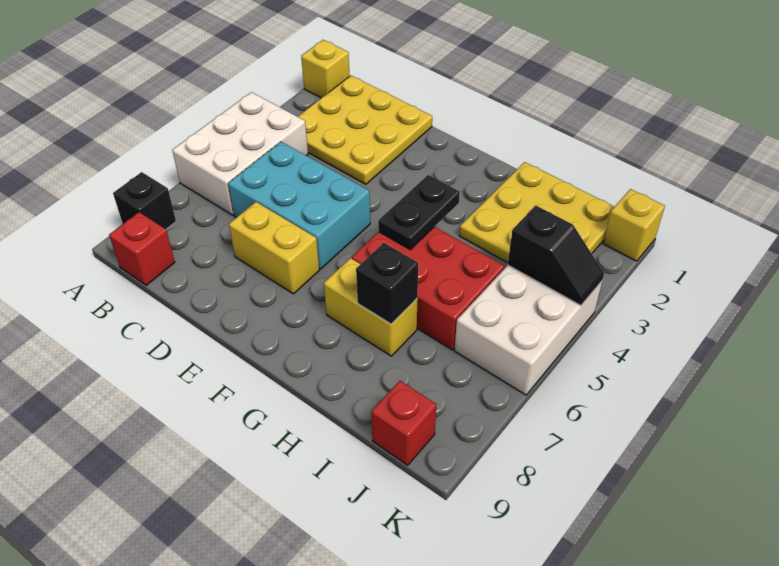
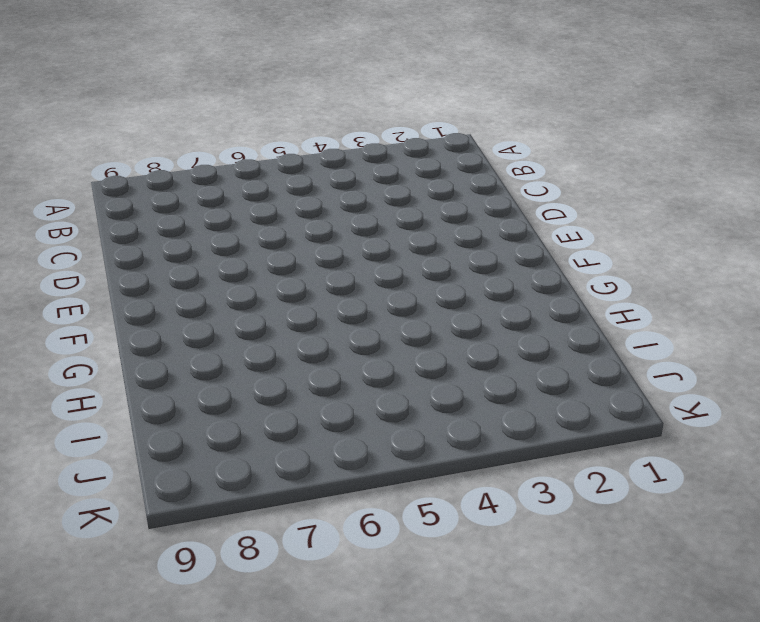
none -> yellow 1x1 brick [301,40,350,98]
none -> white 2x3 brick [172,92,308,215]
none -> black 1x1 brick [113,172,176,229]

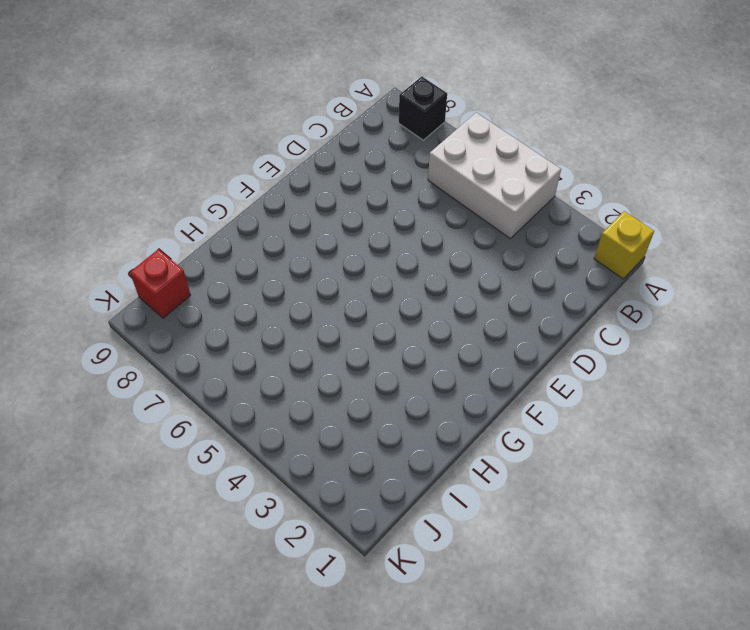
none -> yellow 3x3 plate [298,76,432,184]
none -> red 1x1 brick [109,212,175,285]
none -> cyan 2x3 brick [228,142,370,269]

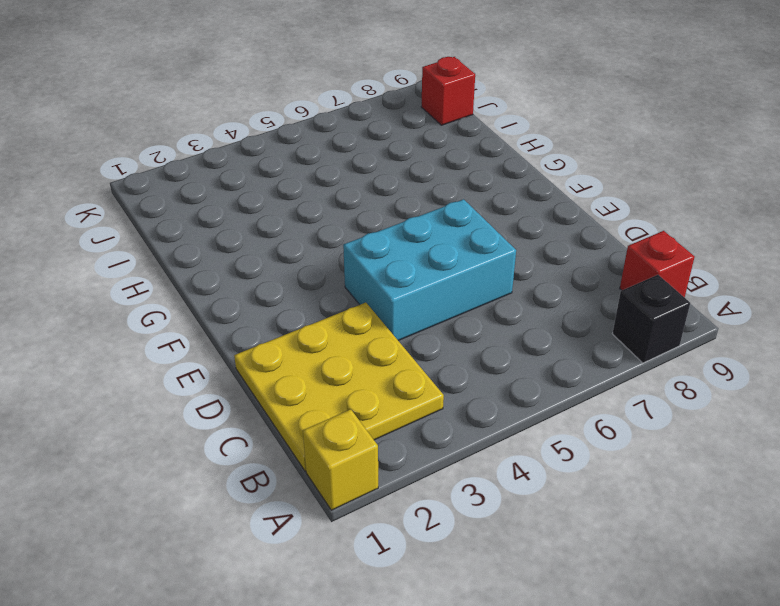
cyan 2x3 brick [343,199,516,341] -> cyan 2x3 brick turned to [228,142,370,269]
none -> white 2x3 brick [172,92,308,215]
none -> yellow 1x2 brick [229,202,319,294]
none -> red 2x3 brick [352,227,504,350]

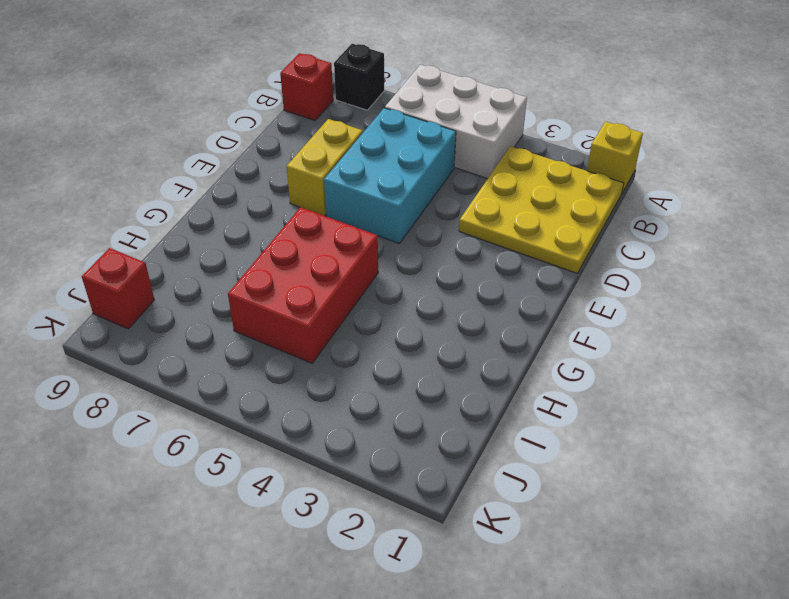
none -> yellow 1x2 brick [324,258,418,356]
none -> yellow 3x3 plate [459,162,614,263]
none -> white 2x3 brick [454,265,602,395]

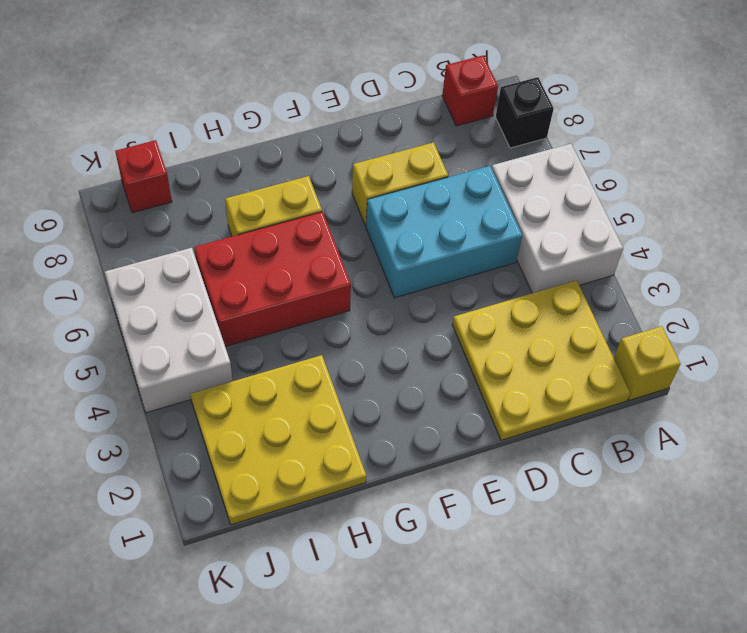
none -> yellow 1x1 brick [603,189,665,261]
none -> black 1x2 plate [378,175,460,250]
none -> black 1x1 brick [356,243,418,324]

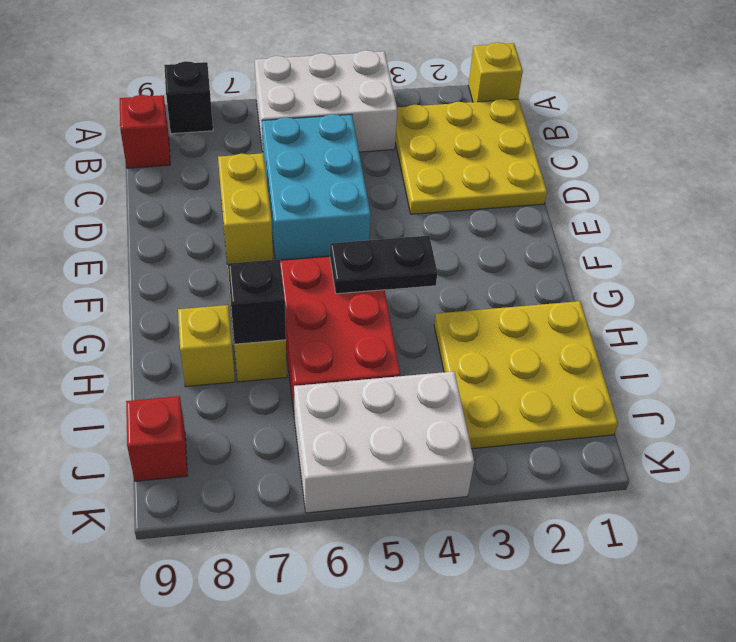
yellow 1x1 brick [178,305,235,387] -> yellow 1x1 brick moved to [603,189,665,261]
none -> black 1x2 slope [508,205,604,305]

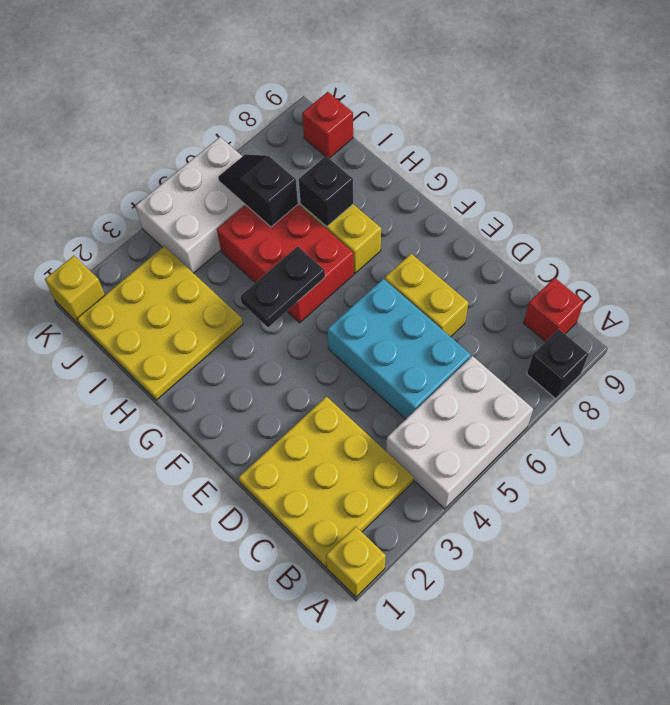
black 1x2 slope [218,154,298,227] -> black 1x2 slope moved to [508,205,604,305]

